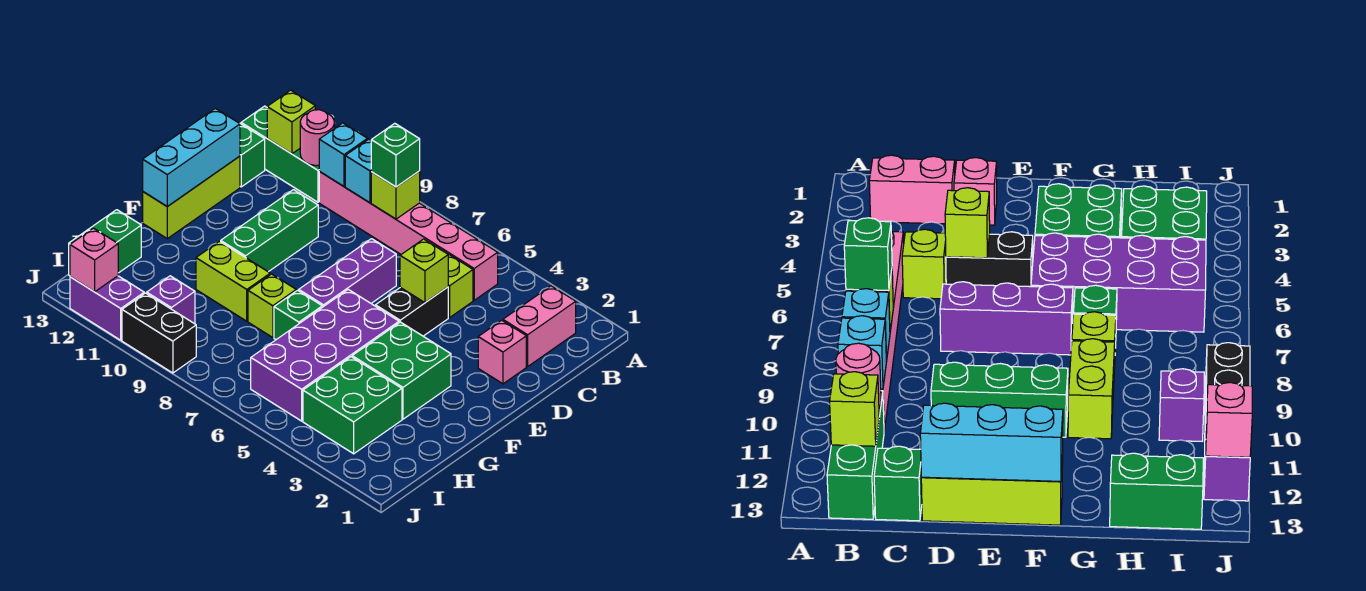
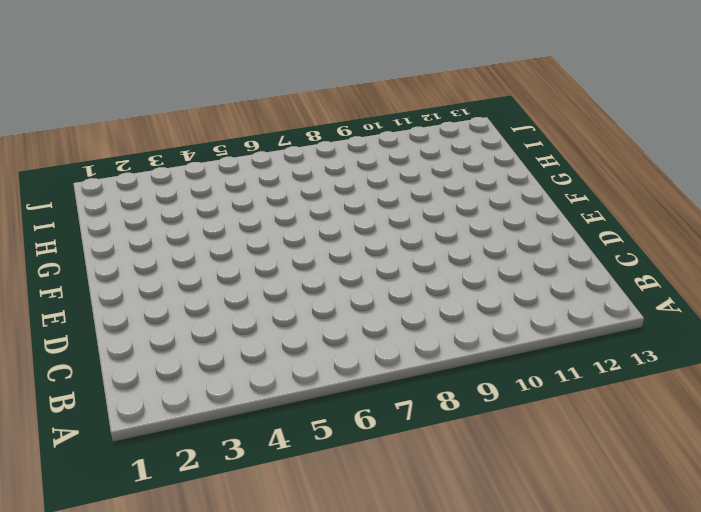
none -> pink 1x2 brick [503,286,576,366]
none -> pink 1x6 brick [319,172,498,300]
none -> green 1x3 brick [241,106,320,202]

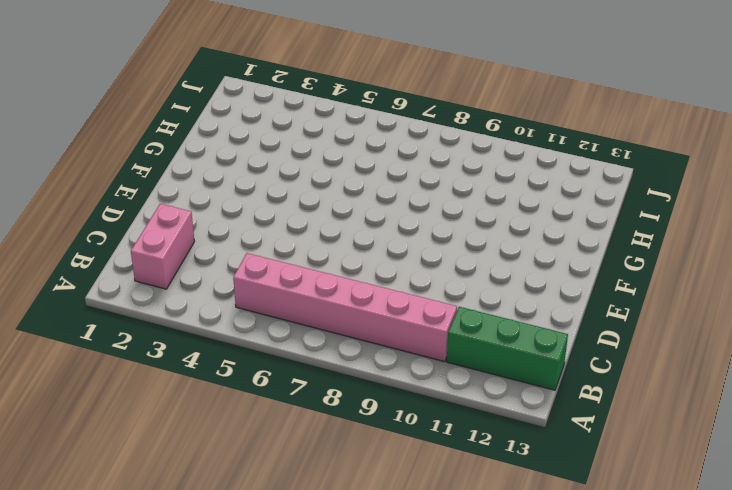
none -> lime 1x1 brick [448,254,473,318]
none -> green 1x1 brick [240,124,265,187]
none -> pink 1x1 brick [478,320,526,384]

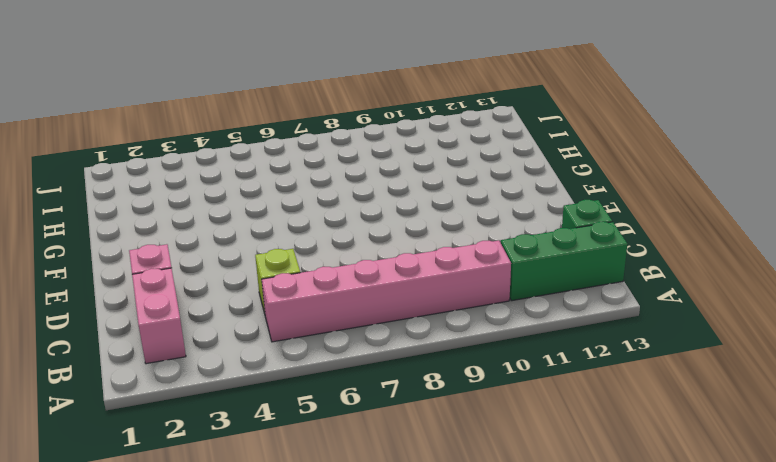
none -> black 1x2 brick [375,287,448,336]
none -> purple 1x3 brick [299,239,396,307]
none -> green 1x3 brick [221,190,318,272]

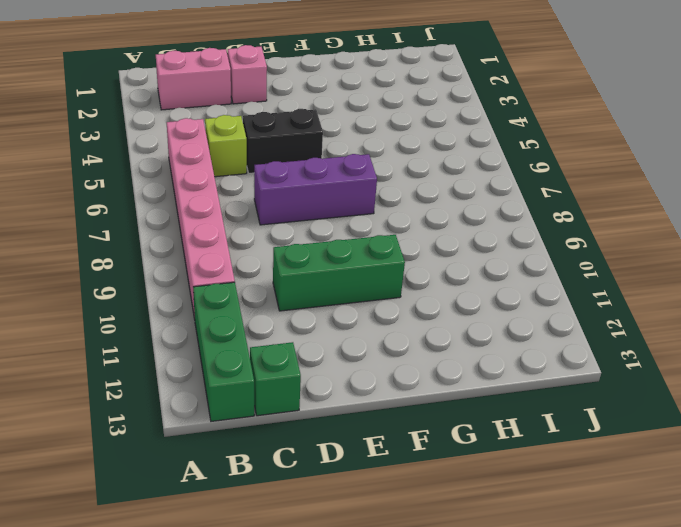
none -> lime 1x3 brick [143,156,240,239]
none -> green 2x2 brick [352,322,451,419]
none -> purple 2x4 brick [251,289,399,421]

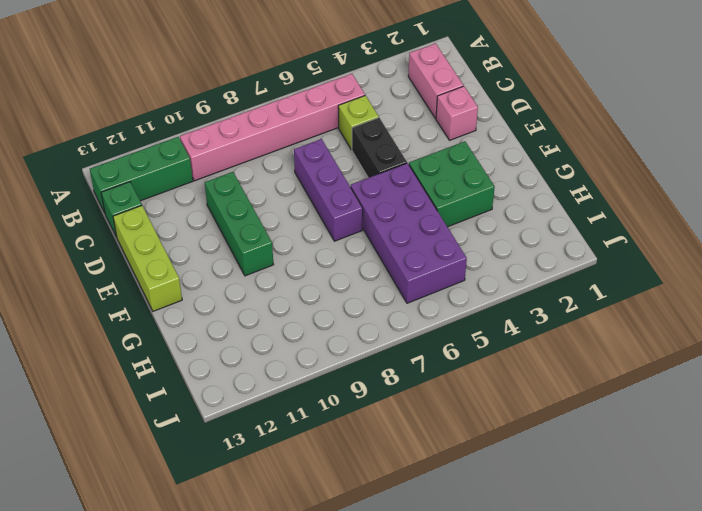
none -> green 1x1 brick [274,290,322,340]
none -> lime 1x1 brick [248,274,296,338]
none -> lime 1x2 brick [196,241,270,321]

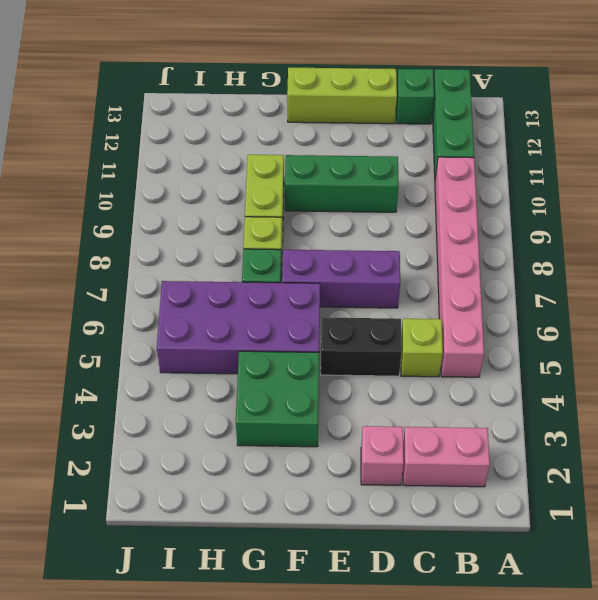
none -> green 2x2 brick [303,357,402,454]
none -> green 1x2 brick [69,210,141,276]
none -> purple 1x1 brick [147,276,195,324]

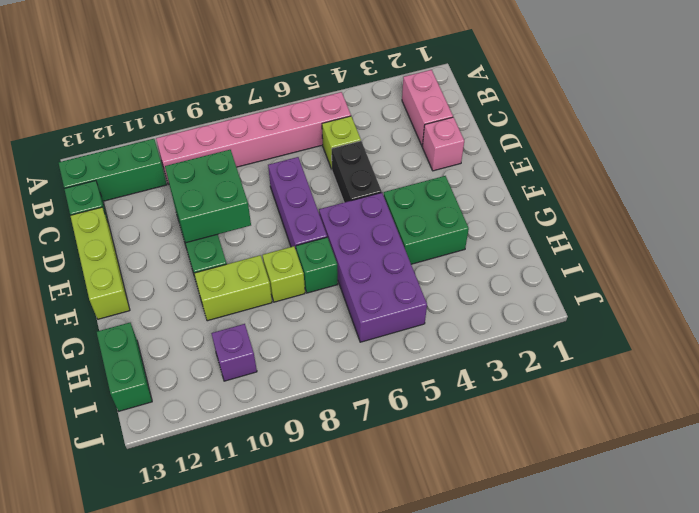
green 2x2 brick [165,150,251,243] -> green 2x2 brick moved to [303,357,402,454]
none -> black 1x2 brick [122,293,196,373]
none -> purple 1x2 brick [70,276,144,340]
none -> lime 1x1 brick [371,171,420,219]

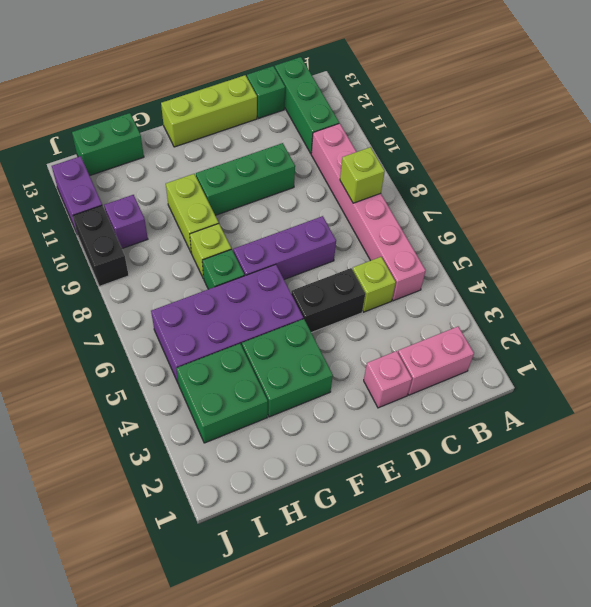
none -> cyan 1x1 brick [345,139,371,203]
none -> cyan 1x1 brick [319,123,368,186]
none -> pink 1x1 round brick [300,110,334,166]

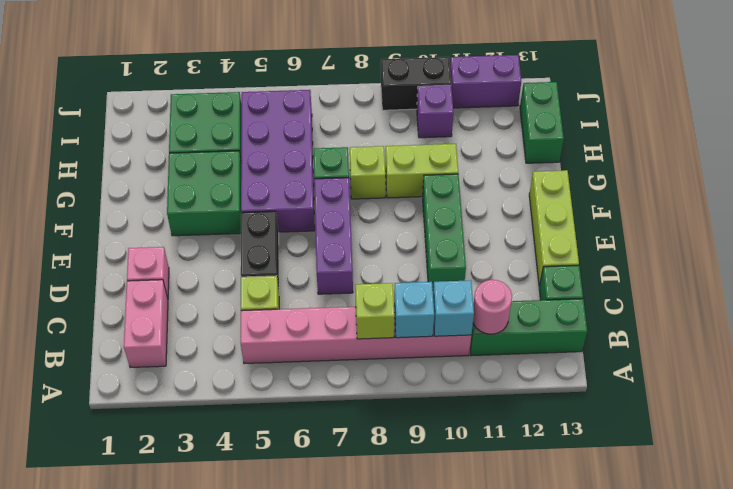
none -> lime 1x1 brick [267,90,315,154]
none -> lime 1x1 brick [400,239,448,303]
none -> cyan 1x3 brick [143,108,240,207]

